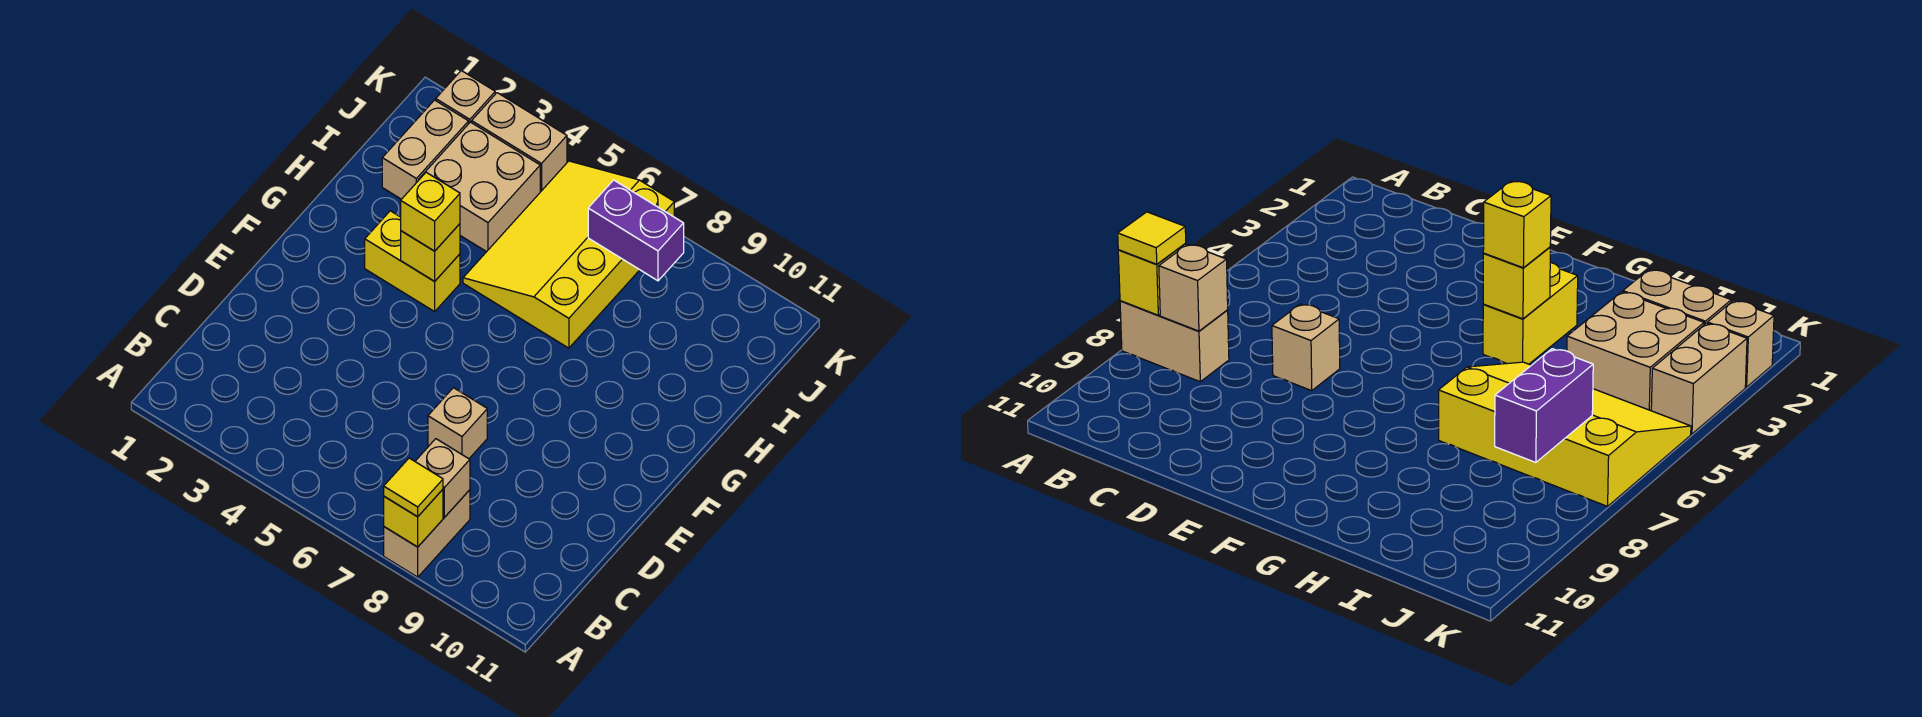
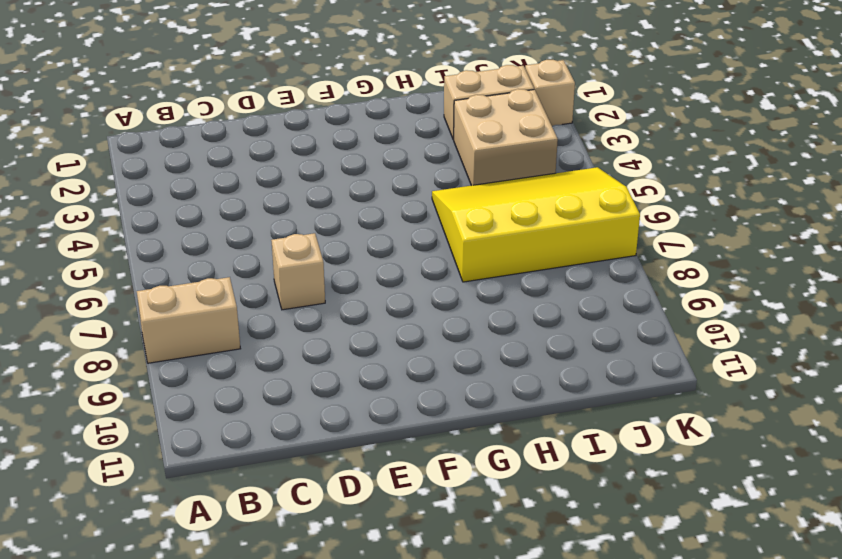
none -> yellow 1x2 brick [365,211,460,312]
none -> tan 1x2 brick [472,93,567,192]
none -> yellow 1x1 brick [384,489,443,547]

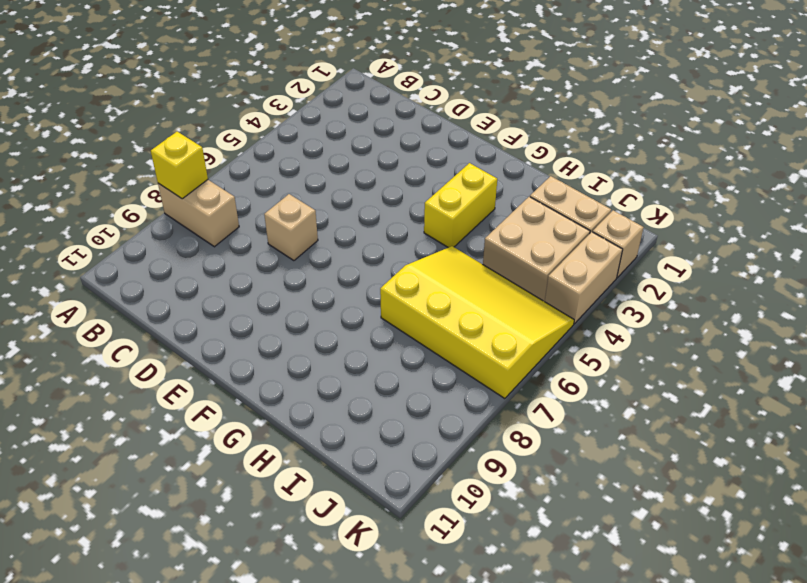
none -> tan 1x1 brick [415,439,470,517]
none -> yellow 1x1 brick [401,224,460,281]
none -> purple 1x2 brick [588,180,684,281]

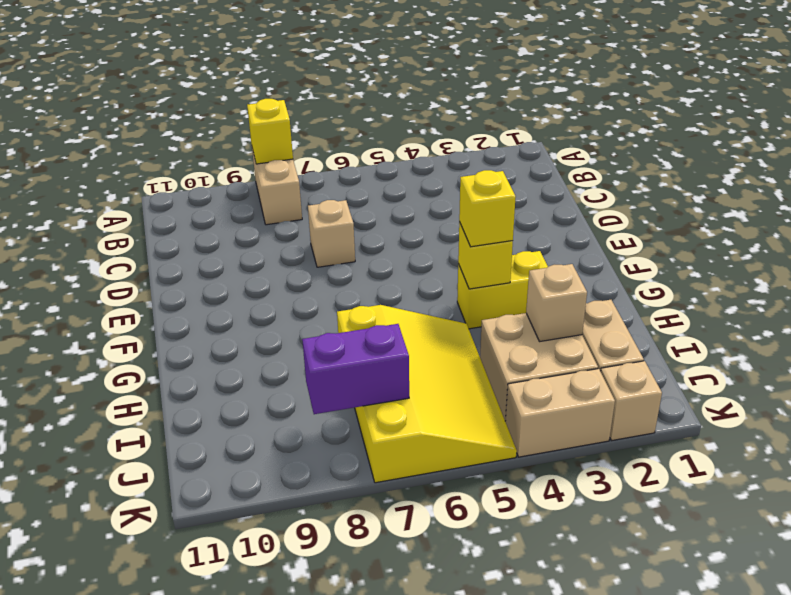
tan 1x1 brick [526,264,587,342] -> tan 1x1 brick moved to [415,439,470,517]
none -> yellow 1x1 tile [384,458,443,517]

